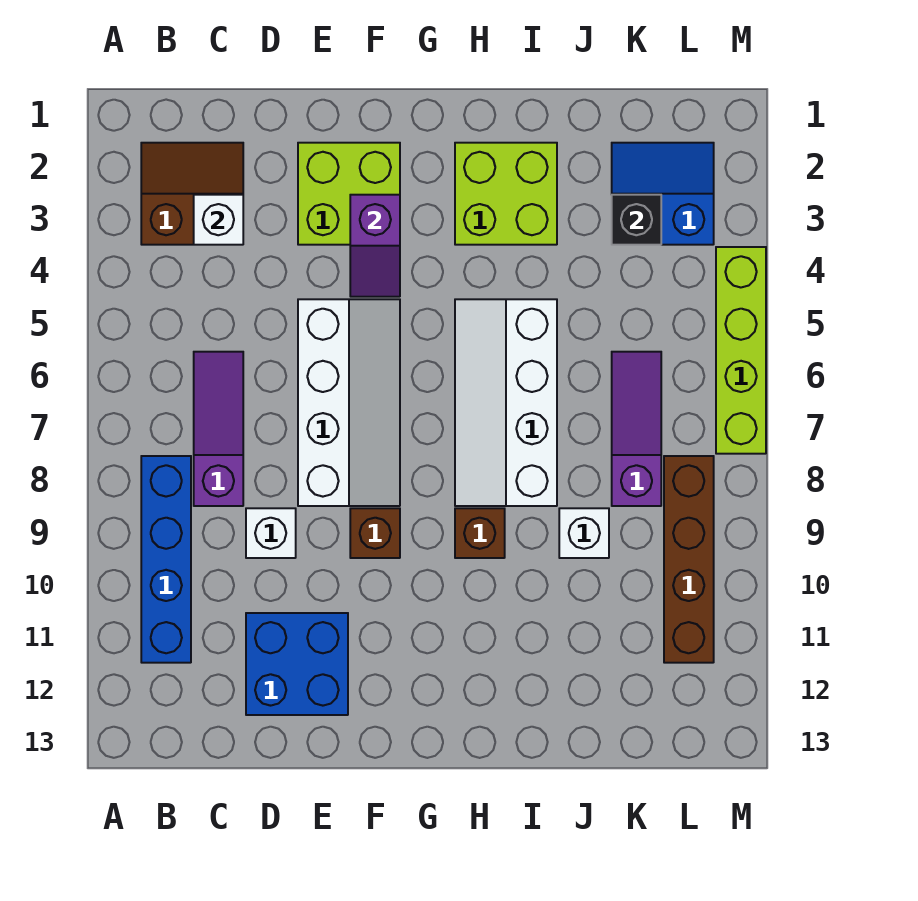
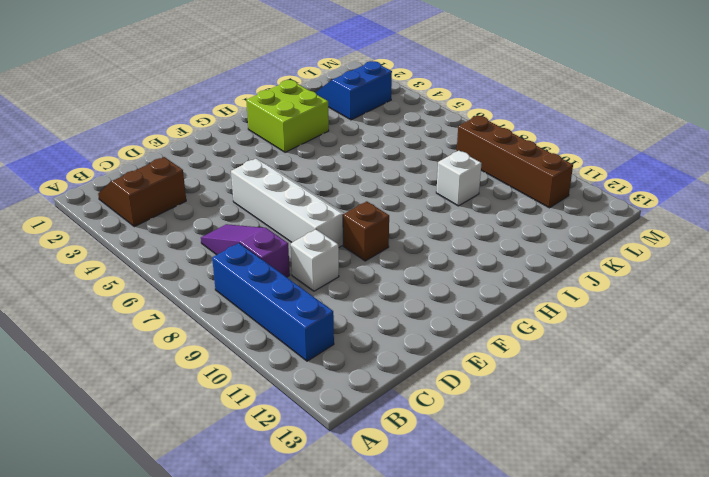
none -> blue 2x2 brick [246,613,348,715]
none -> lime 2x2 brick [298,143,400,245]
none -> white 2x4 slope [455,299,557,506]

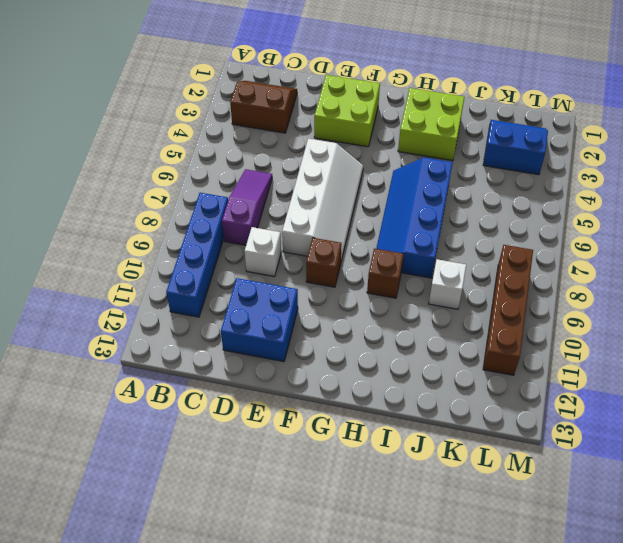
blue 2x4 slope [376,158,453,278] -> white 2x4 slope [455,299,557,506]
none -> purple 1x3 slope [612,352,661,506]
none -> lime 1x4 brick [716,247,766,454]
none -> white 1x1 brick [194,195,243,245]

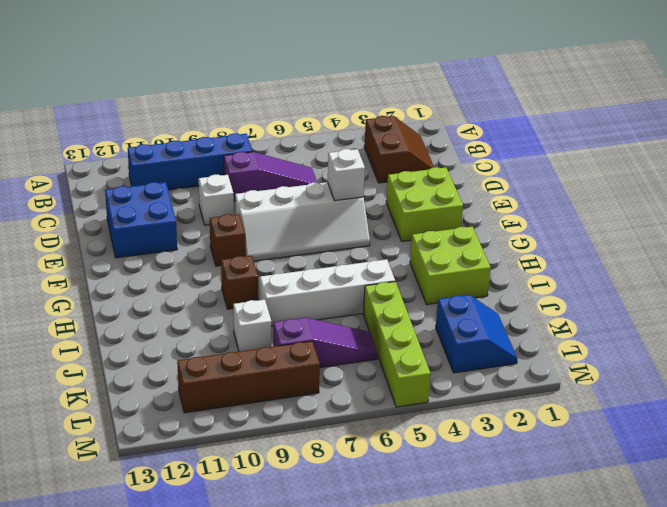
white 1x1 brick [328,149,365,201] -> white 1x1 brick moved to [194,195,243,245]
lime 1x4 brick [363,282,431,407] -> lime 1x4 brick turned to [716,247,766,454]
none -> purple 1x2 slope [350,195,400,297]
none -> black 1x1 brick [612,195,661,245]

